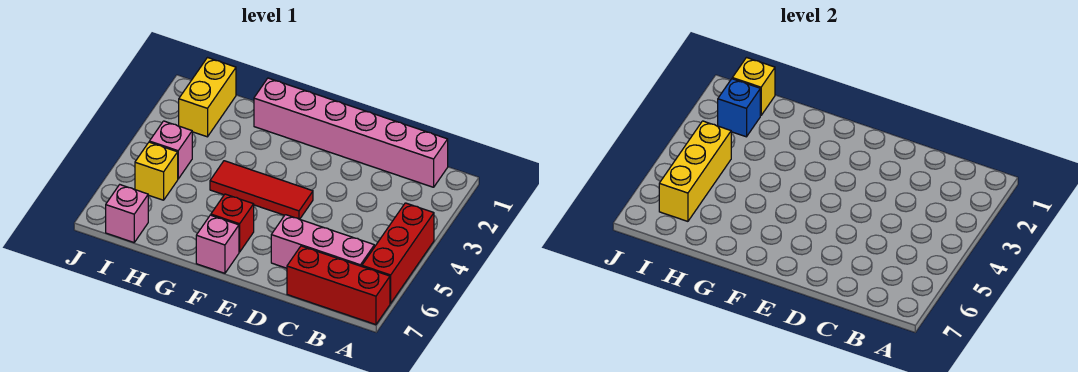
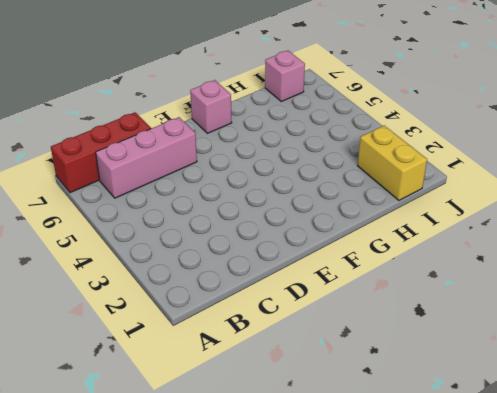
none -> red 1x3 brick [362,203,434,303]
none -> pink 1x6 brick [254,78,448,187]
none -> red 1x3 tile [210,161,313,219]

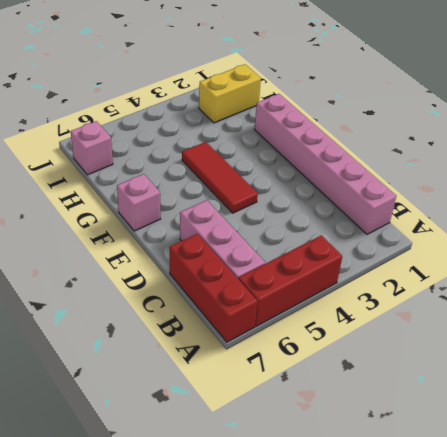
none -> red 1x1 brick [211,194,254,252]
none -> pink 1x1 brick [150,121,192,179]
none -> yellow 1x1 brick [135,142,178,200]

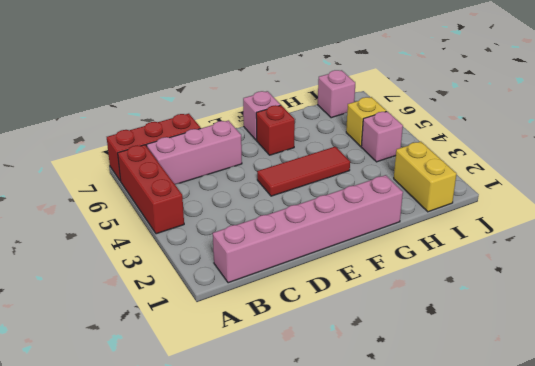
none -> yellow 1x1 brick [732,58,775,116]
none -> blue 1x1 brick [718,79,760,137]
none -> yellow 1x3 brick [659,121,731,221]

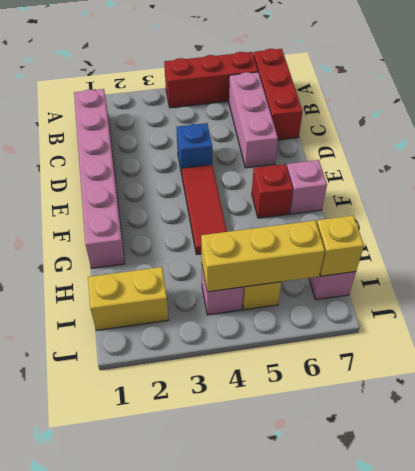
blue 1x1 brick [176,123,212,174] -> blue 1x1 brick moved to [718,79,760,137]
yellow 1x1 brick [317,216,364,276] -> yellow 1x1 brick moved to [732,58,775,116]

